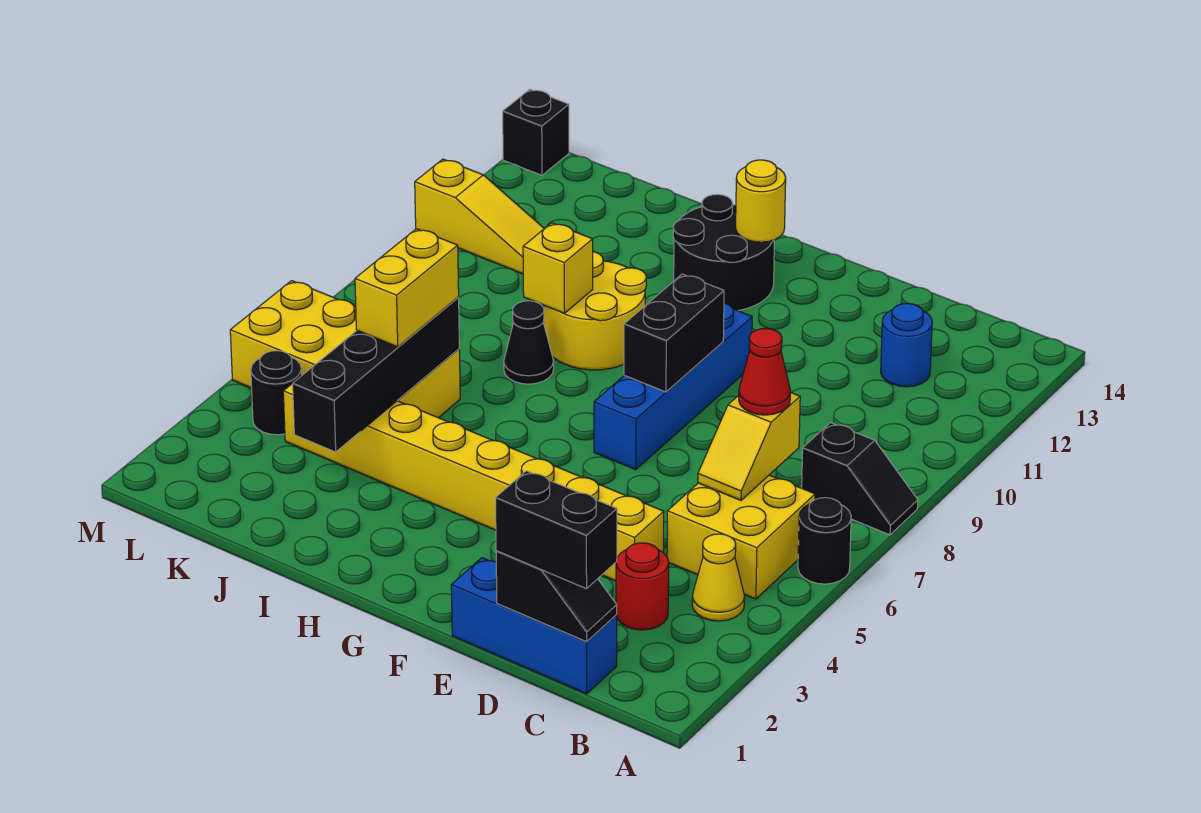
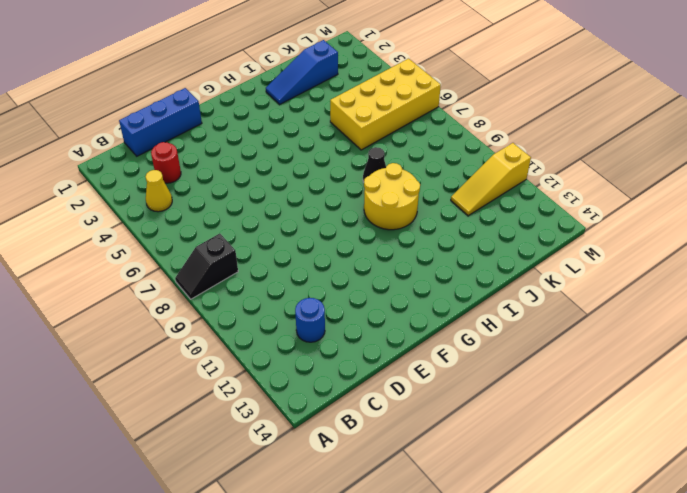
blue 1x3 slope [266,40,338,104] -> none
none -> black 1x1 round brick [798,498,851,584]
none -> yellow 2x2 brick [667,475,815,599]
none -> yellow 1x8 brick [283,383,664,581]

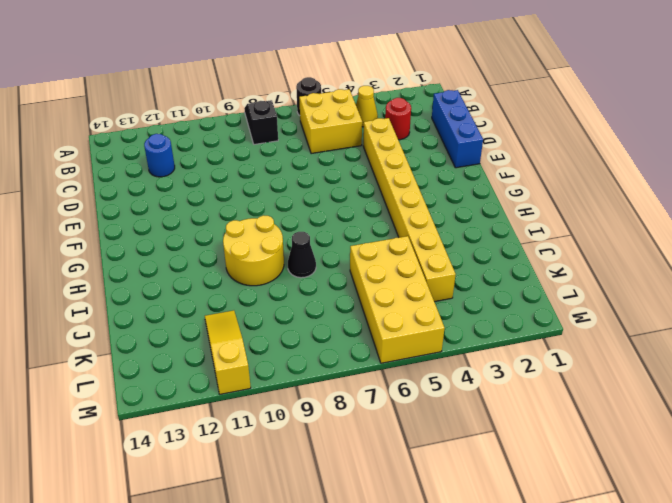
none -> blue 1x4 brick [594,303,752,470]
none -> black 2x2 round brick [673,194,774,311]
none -> black 1x1 round brick [251,351,302,435]

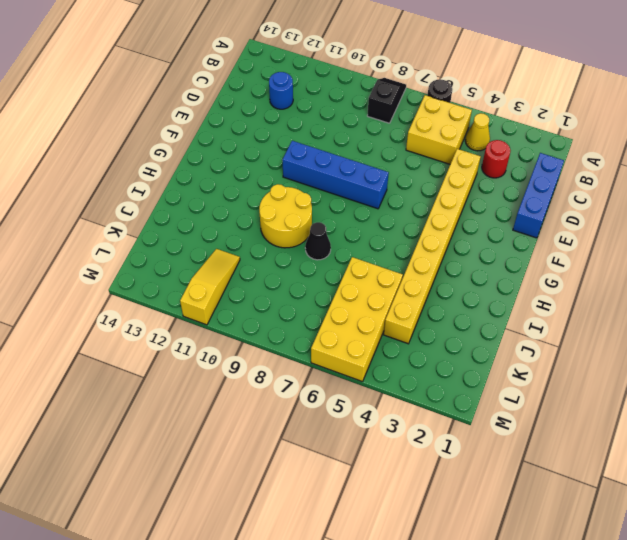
none -> black 2x2 round brick [673,194,774,311]
none -> black 1x1 round brick [251,351,302,435]
none -> black 1x1 brick [503,89,569,175]

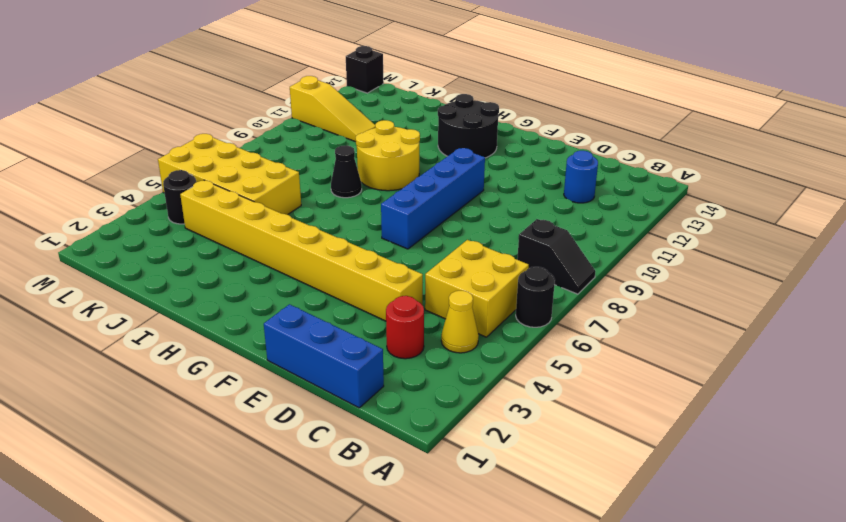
none -> black 1x2 slope [496,551,617,642]
none -> yellow 1x2 slope [698,392,800,500]
none -> black 1x2 brick [624,274,724,392]

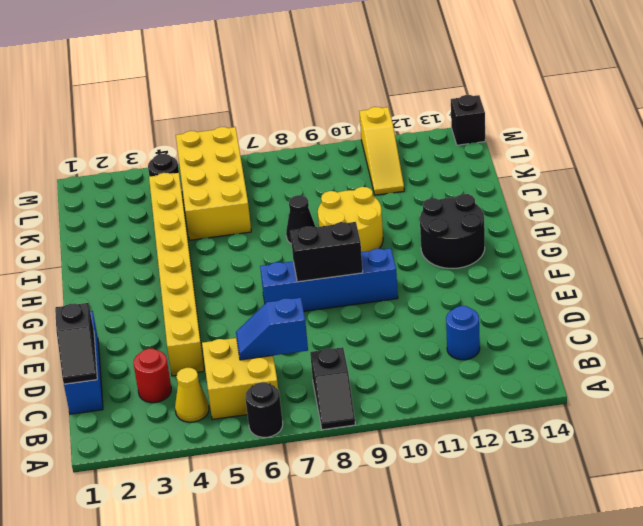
blue 1x2 slope [236,298,308,360] -> yellow 1x2 slope [698,392,800,500]
none -> yellow 1x1 round brick [736,160,786,242]
none -> yellow 1x1 brick [523,223,593,313]
none -> black 1x4 brick [293,298,459,452]

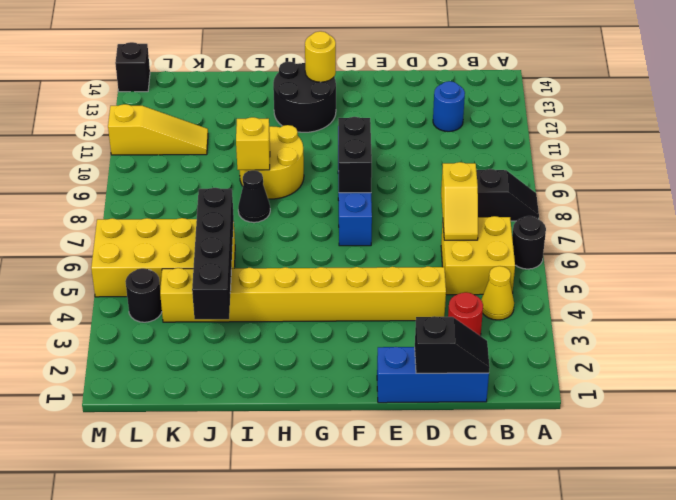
none -> black 1x2 brick [496,471,617,589]
none -> red 1x1 cone [739,328,791,415]
none -> yellow 1x2 brick [355,229,459,347]

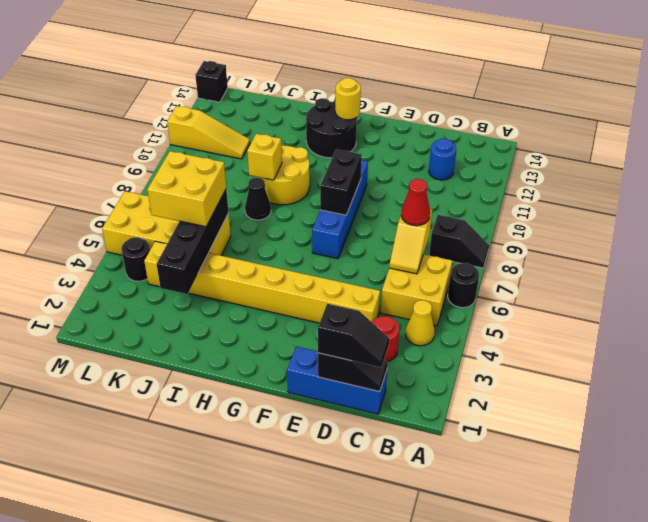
black 1x2 slope [318,304,390,367] -> black 1x2 brick [496,471,617,589]
yellow 2x2 brick [147,151,226,227] -> yellow 1x2 brick [355,229,459,347]

